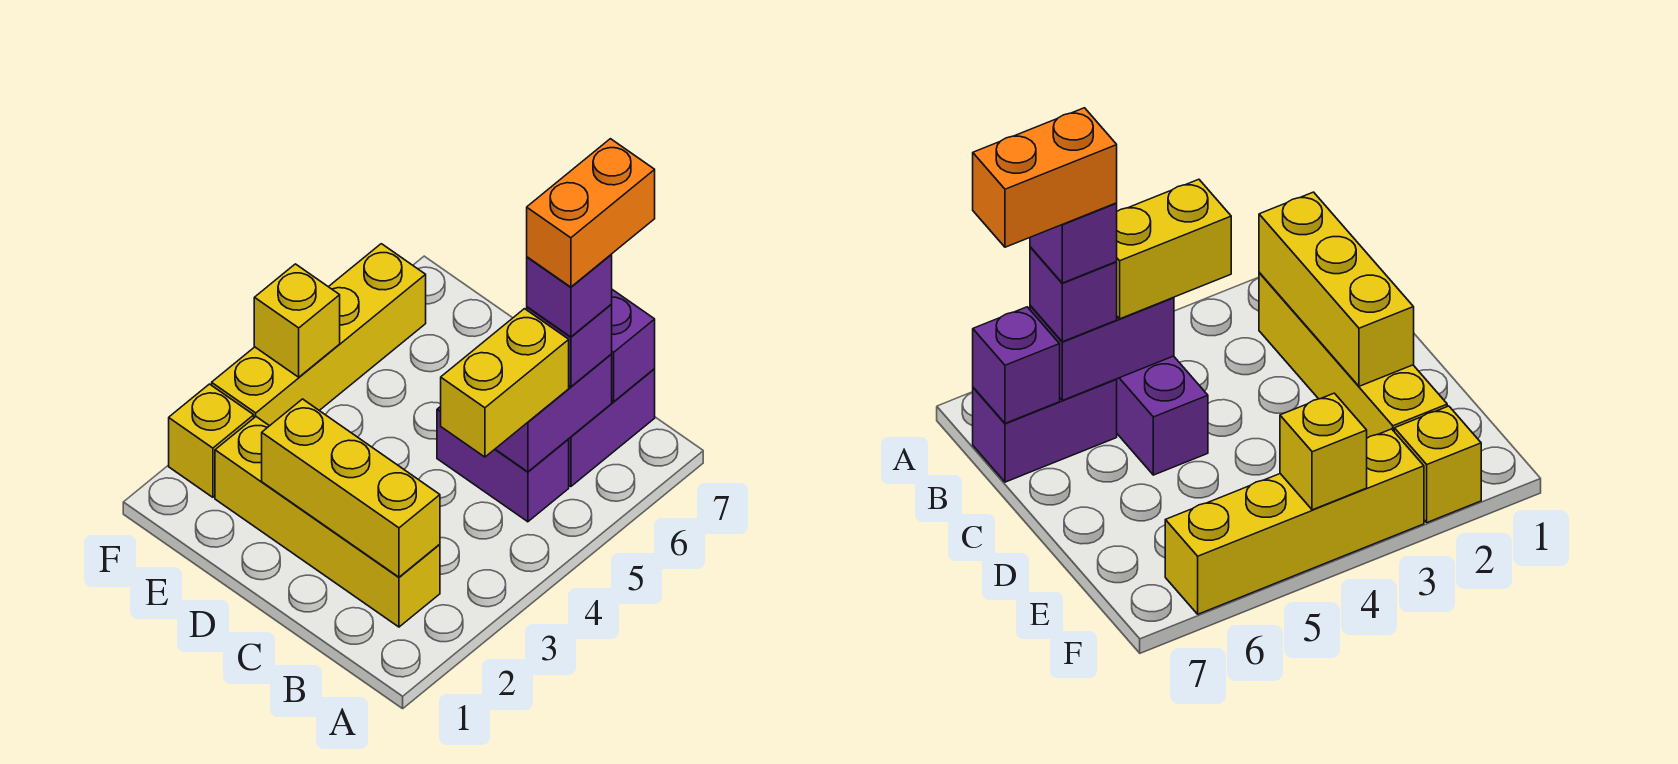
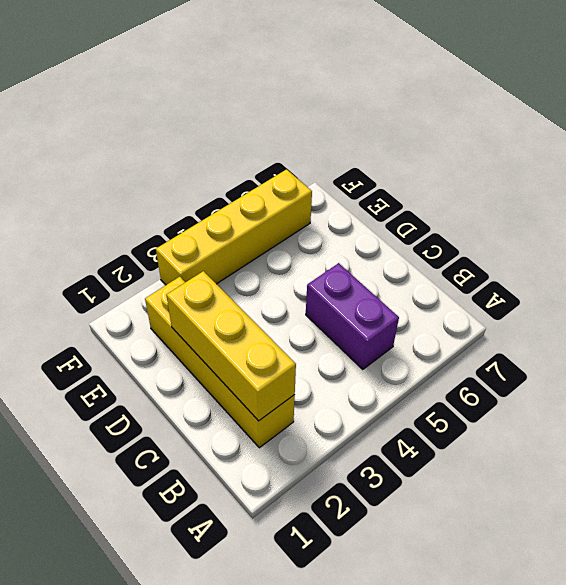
none -> purple 1x2 brick [569,369,655,487]
none -> yellow 1x1 brick [169,384,254,497]
none -> purple 1x2 brick [496,354,612,472]

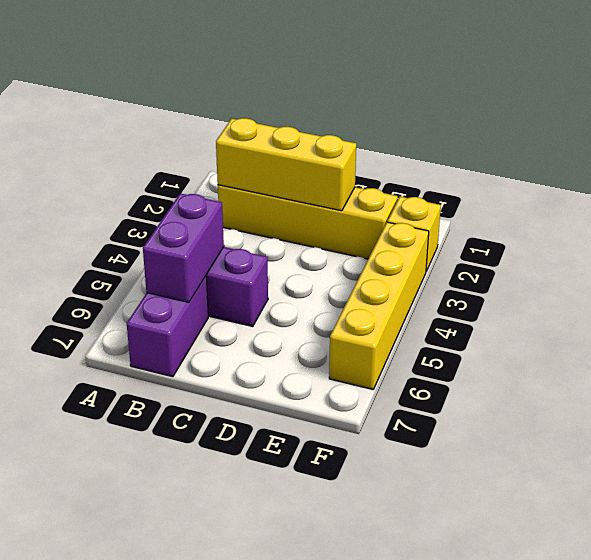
none -> purple 1x1 brick [612,290,655,401]
none -> yellow 1x1 brick [254,264,340,377]
none -> yellow 1x2 brick [441,309,569,457]

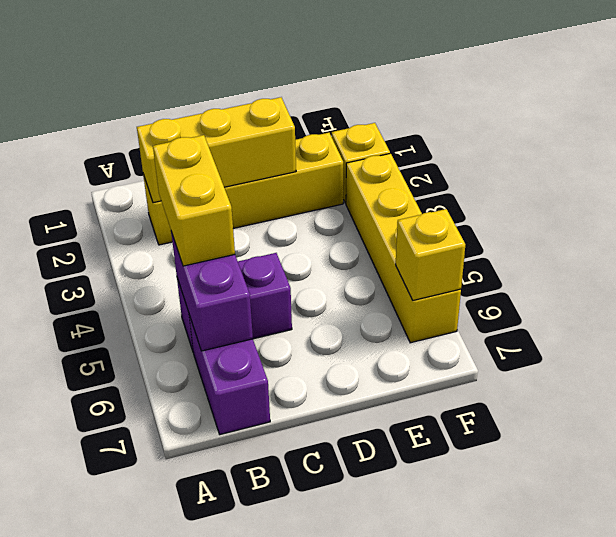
yellow 1x1 brick [396,209,465,300] -> yellow 1x1 brick moved to [254,264,340,377]
none -> purple 1x1 brick [612,290,655,401]
none -> purple 1x1 brick [527,304,612,387]
none -> purple 1x1 brick [527,255,612,337]

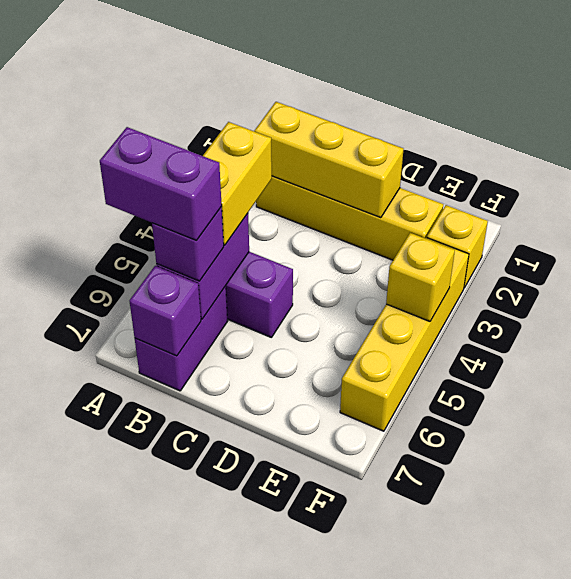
purple 1x2 brick [100,127,222,241] -> purple 1x1 brick [527,255,612,337]
none -> orange 1x2 brick [527,139,655,287]

